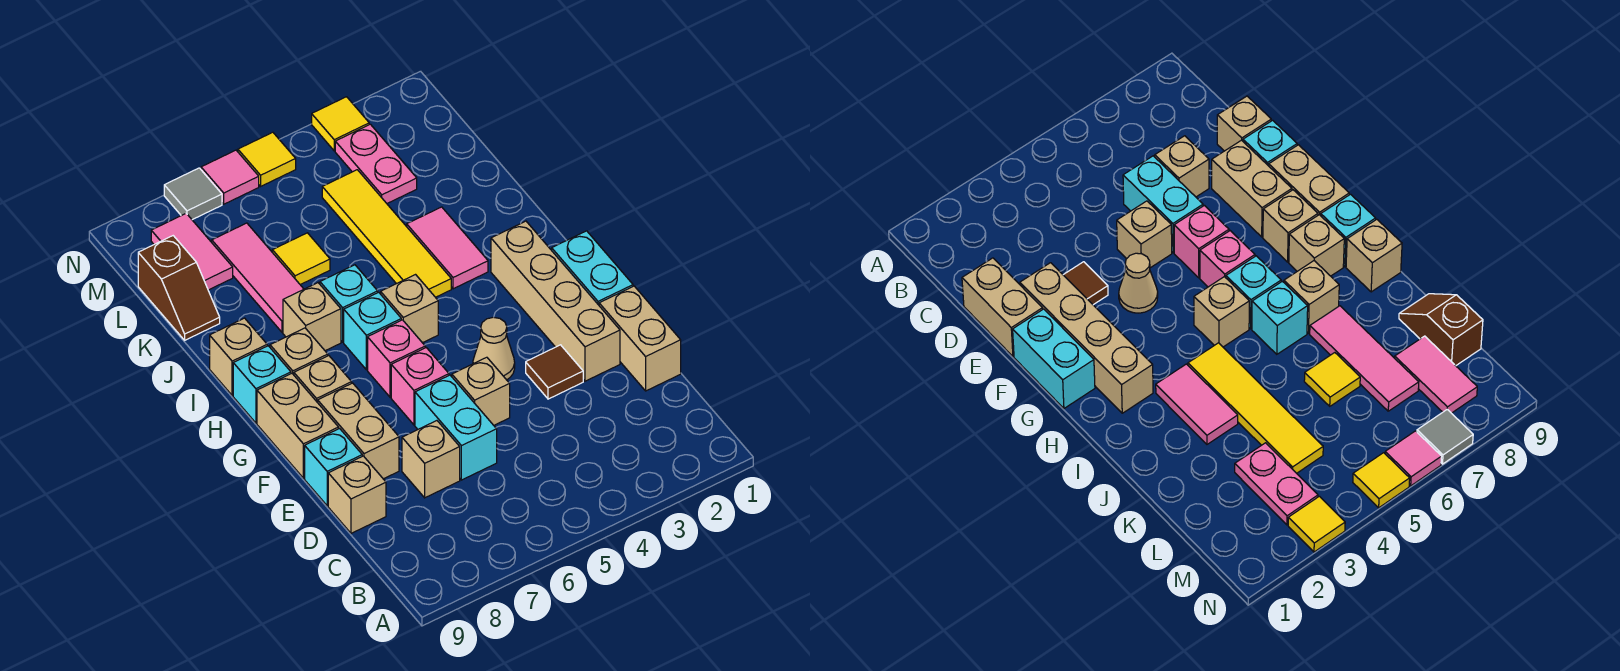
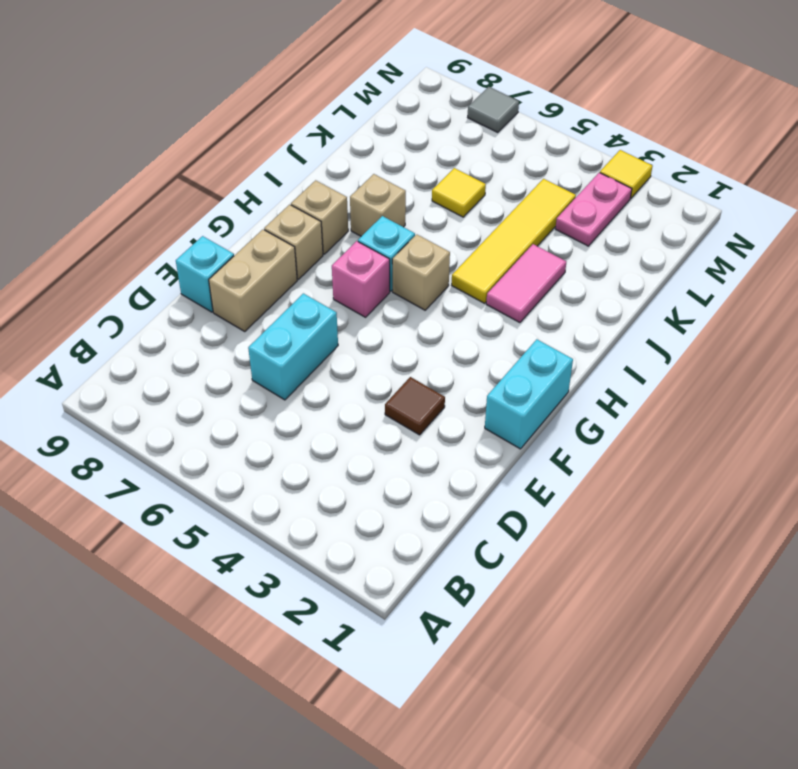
none -> tan 1x2 brick [599,286,681,391]
none -> tan 1x1 brick [402,421,460,498]
none -> tan 1x1 brick [328,456,386,533]
none -> tan 1x4 brick [491,221,620,381]

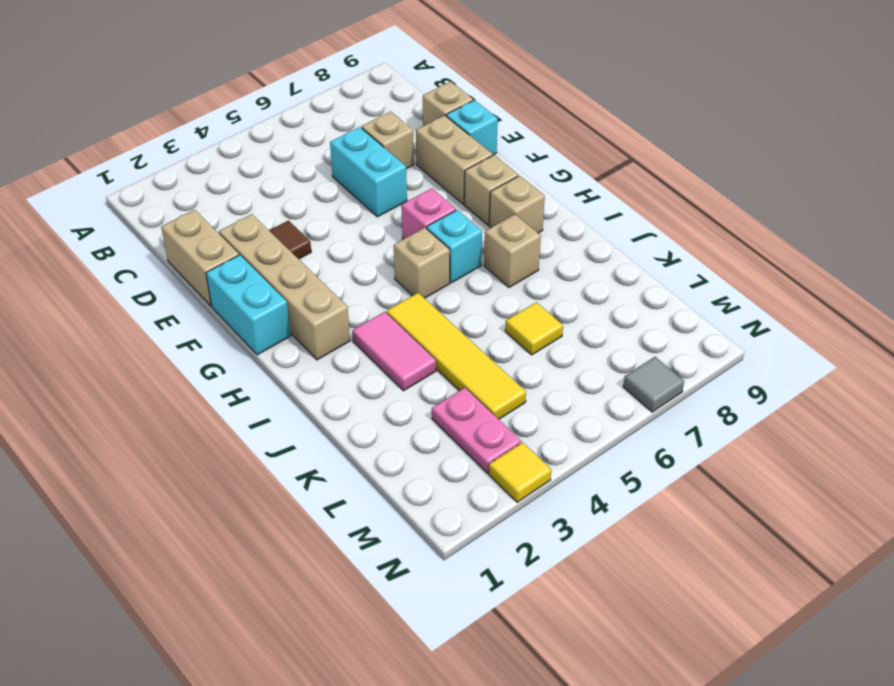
none -> tan 1x1 brick [452,357,510,425]
none -> tan 1x1 cone [473,317,515,380]
none -> pink 1x1 brick [391,348,449,425]
none -> tan 1x2 brick [257,374,339,478]

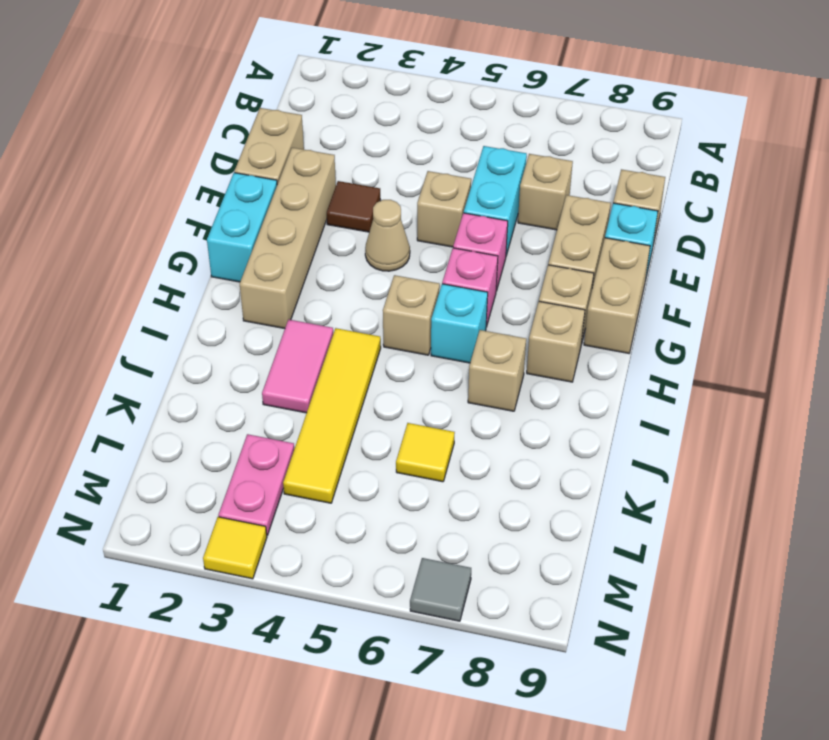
none -> cyan 1x1 brick [233,346,291,423]
none -> cyan 1x1 brick [320,265,378,342]
none -> tan 1x1 brick [210,318,267,396]
none -> pink 1x3 tile [212,223,304,332]

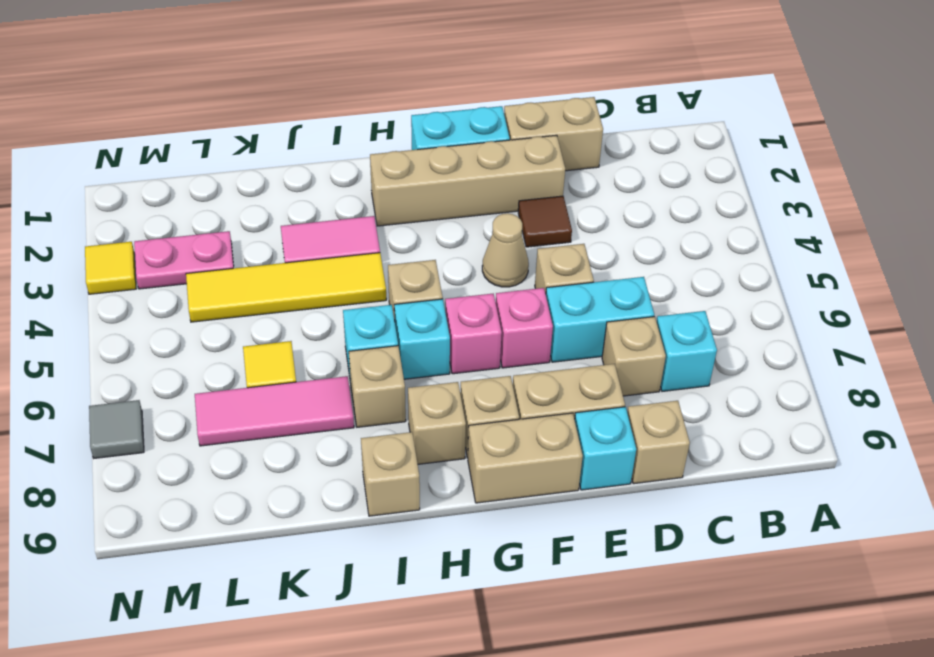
cyan 1x1 brick [657,311,717,391] -> cyan 1x1 brick moved to [233,346,291,423]
none -> brown 1x2 slope [138,236,220,340]
none -> pink 1x2 tile [151,213,233,290]
none -> yellow 1x1 tile [238,132,296,186]
none -> pink 1x1 tile [201,150,259,204]

